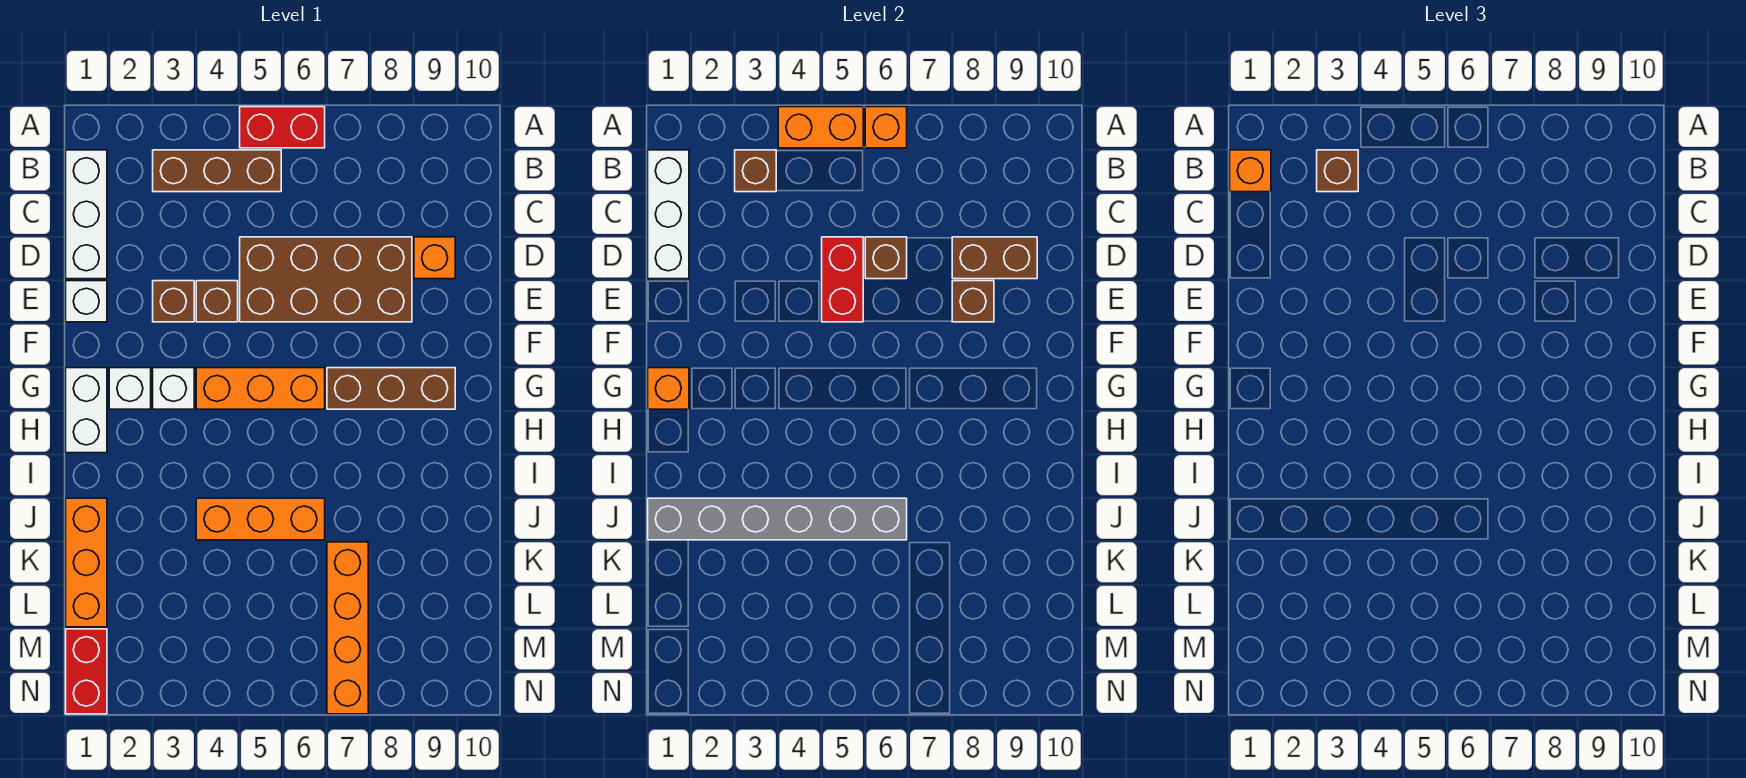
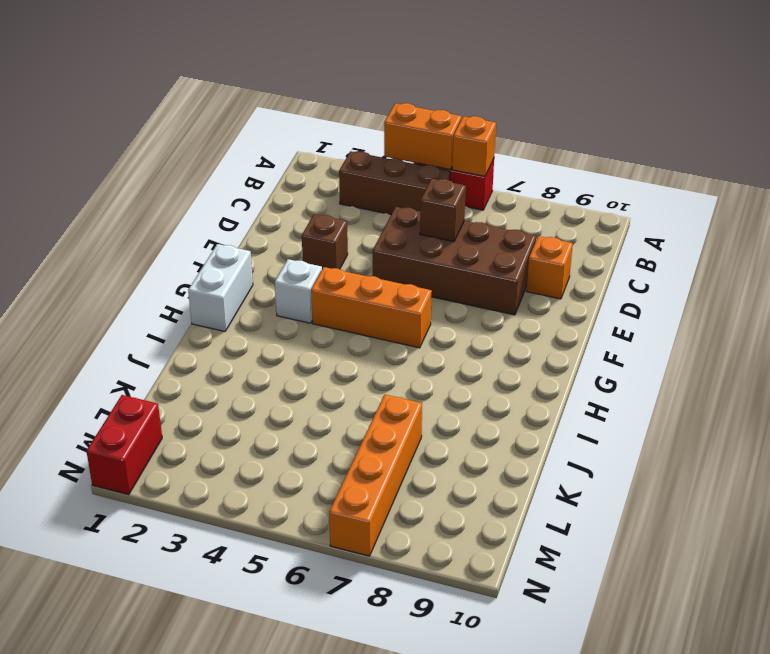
none -> white 1x3 brick [66,150,107,279]
none -> white 1x1 brick [66,281,107,322]
none -> brown 1x1 brick [196,281,238,322]

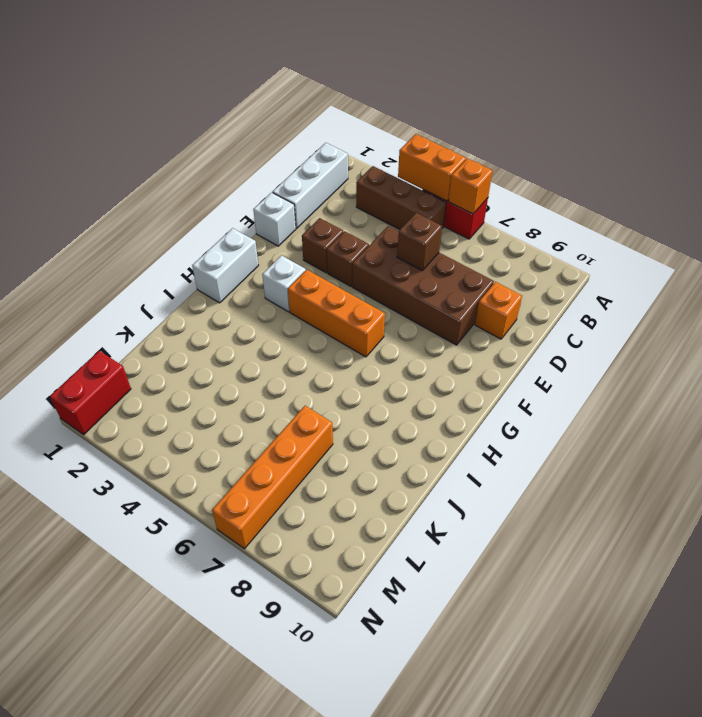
none -> white 1x1 brick [109,368,151,409]
none -> brown 1x3 brick [327,368,455,409]
none -> orange 1x3 brick [66,498,107,627]

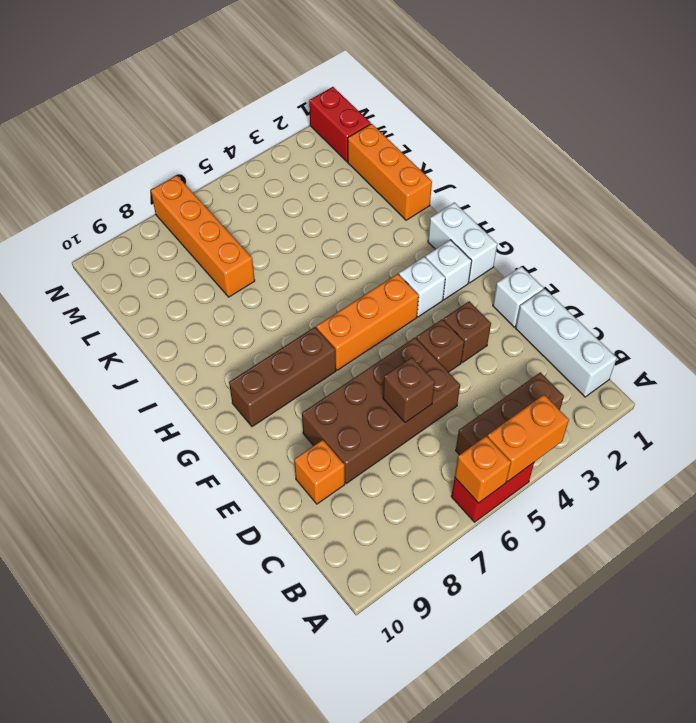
none -> orange 1x3 brick [196,498,325,540]
none -> white 1x3 brick [648,150,689,279]
none -> brown 1x1 brick [735,150,776,192]

